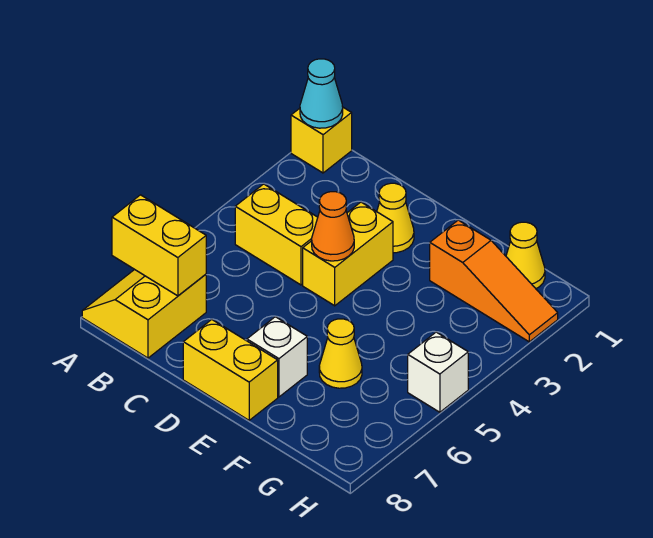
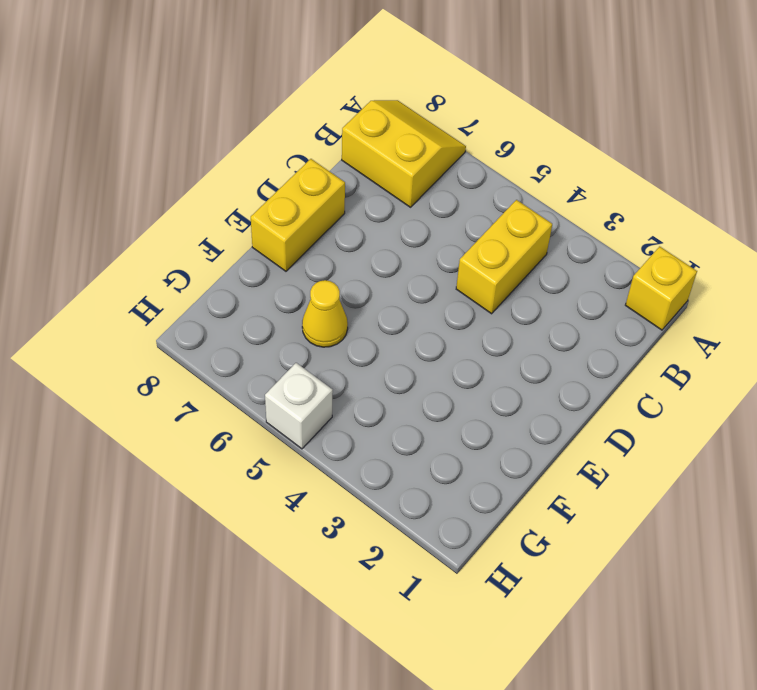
none -> yellow 1x1 cone [377,183,414,253]
none -> yellow 1x2 brick [303,202,393,306]
none -> white 1x1 brick [247,317,307,397]

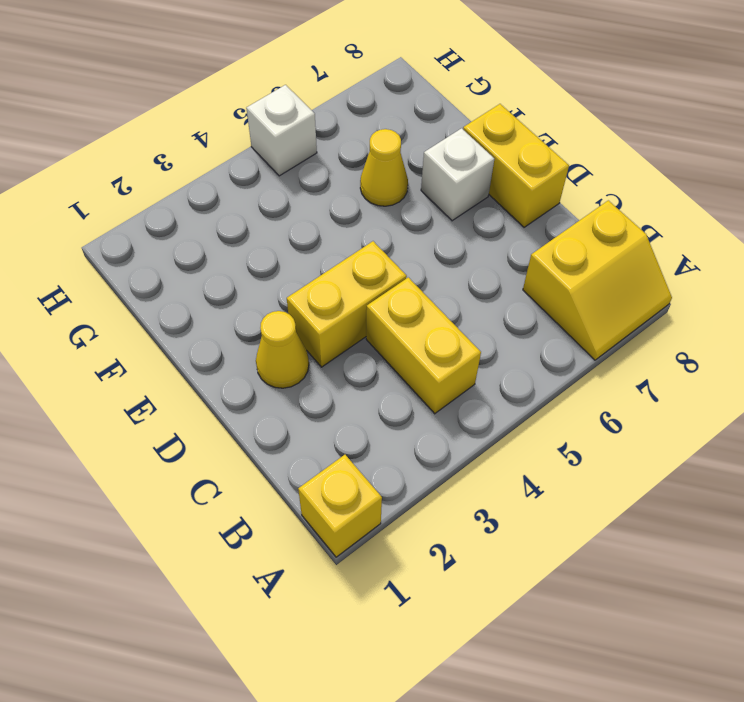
none -> orange 1x3 slope [430,220,558,342]
none -> yellow 1x1 cone [506,222,545,288]
none -> cyan 1x1 cone [300,59,343,128]

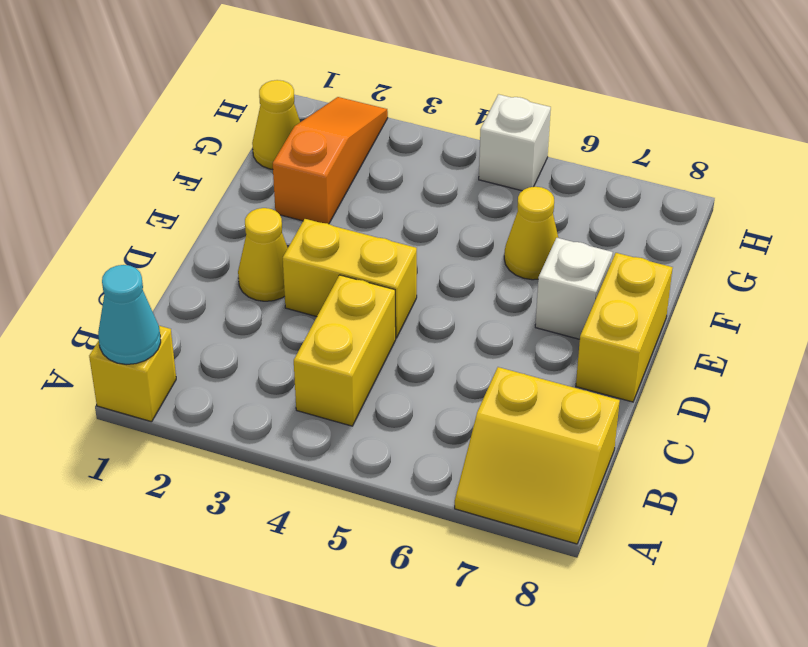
none -> yellow 1x2 brick [112,195,206,296]
none -> orange 1x1 cone [312,192,354,261]

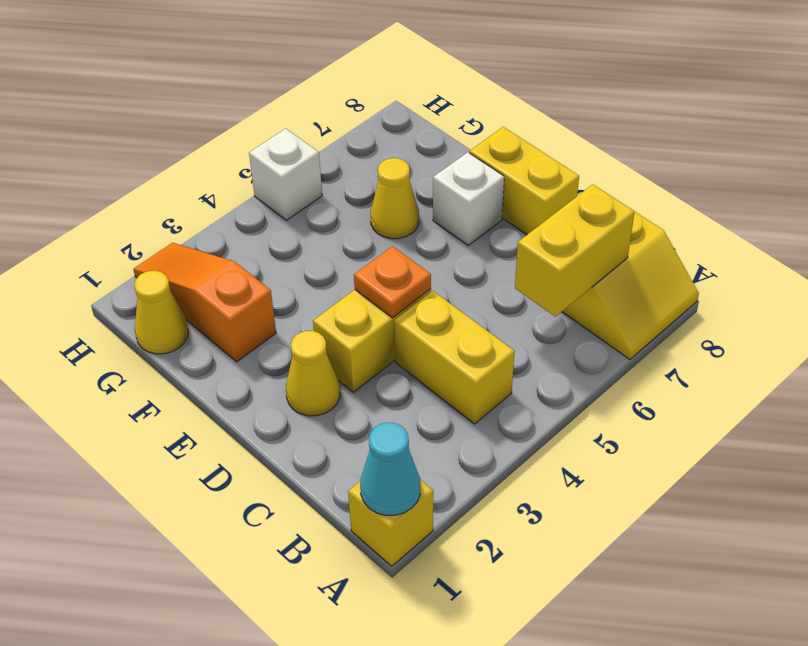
yellow 1x2 brick [515,184,635,317] -> yellow 1x2 brick turned to [112,195,206,296]
orange 1x1 plate [354,246,431,318] -> orange 1x1 cone [312,192,354,261]

